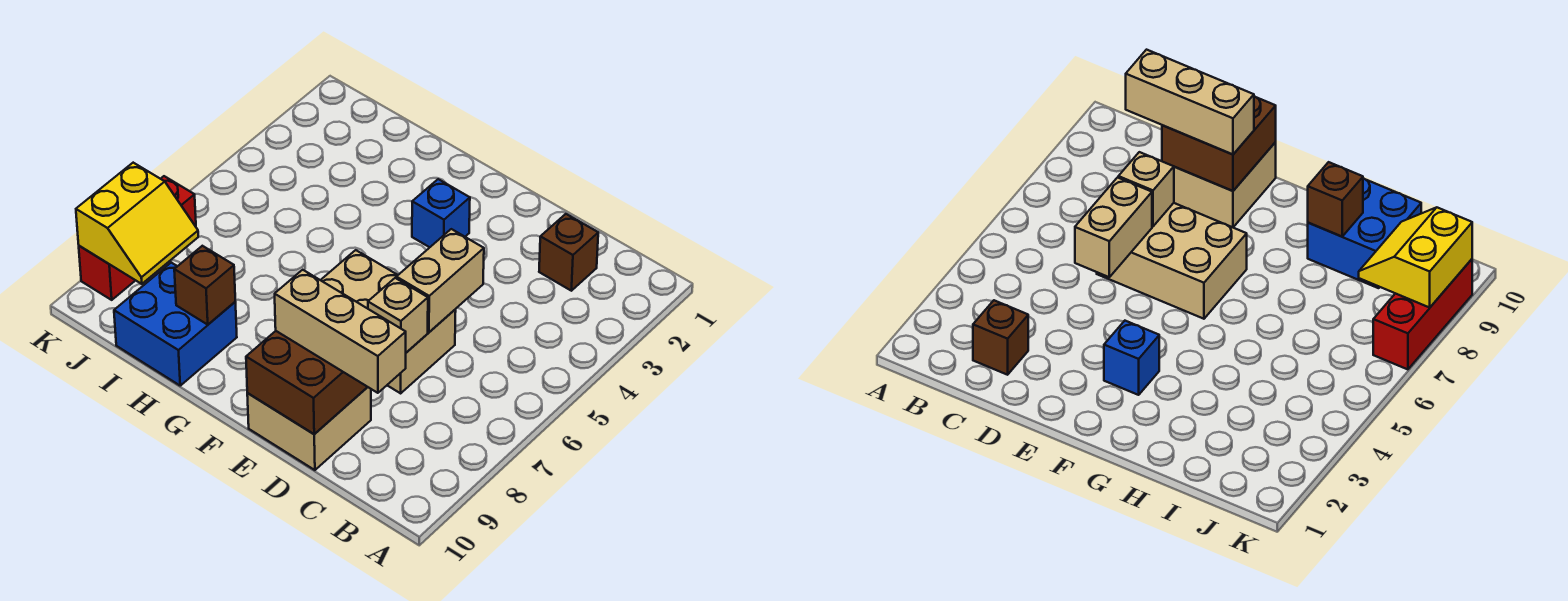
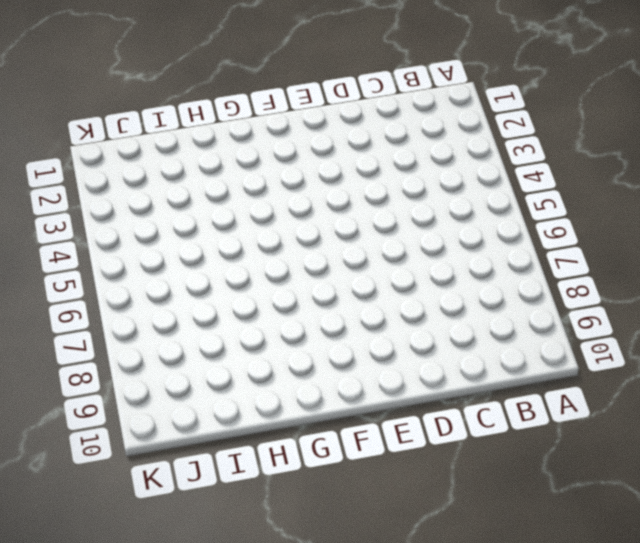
none -> brown 1x1 brick [539,214,598,291]
none -> tan 2x3 brick [321,250,456,393]
none -> tan 2x2 brick [247,387,371,470]

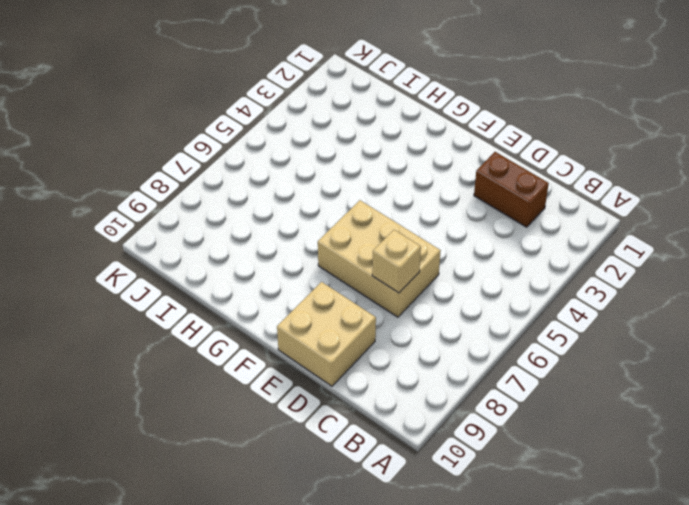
brown 1x2 brick [474,152,549,227] -> brown 1x1 brick [539,214,598,291]
none -> blue 1x1 brick [412,179,470,247]
none -> blue 2x2 brick [114,263,237,386]
none -> red 1x3 brick [79,176,196,300]

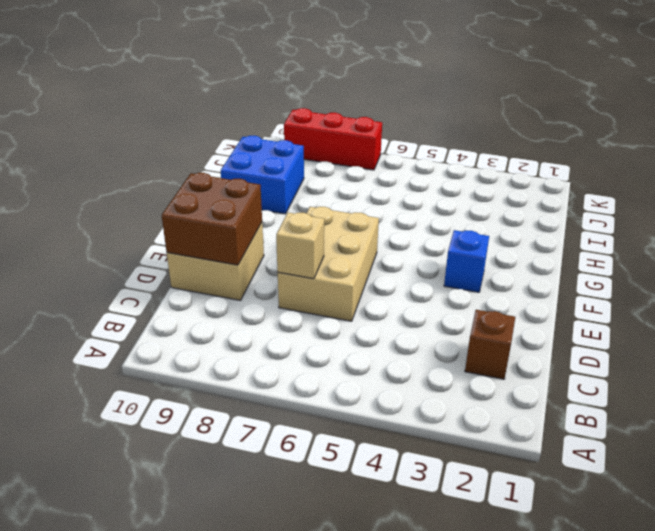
none -> tan 1x2 brick [396,229,484,332]
none -> brown 1x1 brick [174,246,235,325]
none -> yellow 2x2 slope [76,163,198,284]

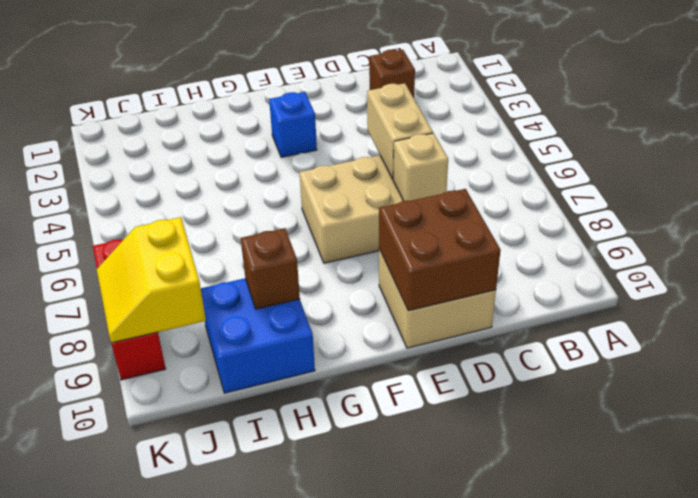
yellow 2x2 slope [97,217,206,343] -> yellow 2x2 slope turned to [76,163,198,284]
none -> tan 1x3 brick [275,270,406,393]

